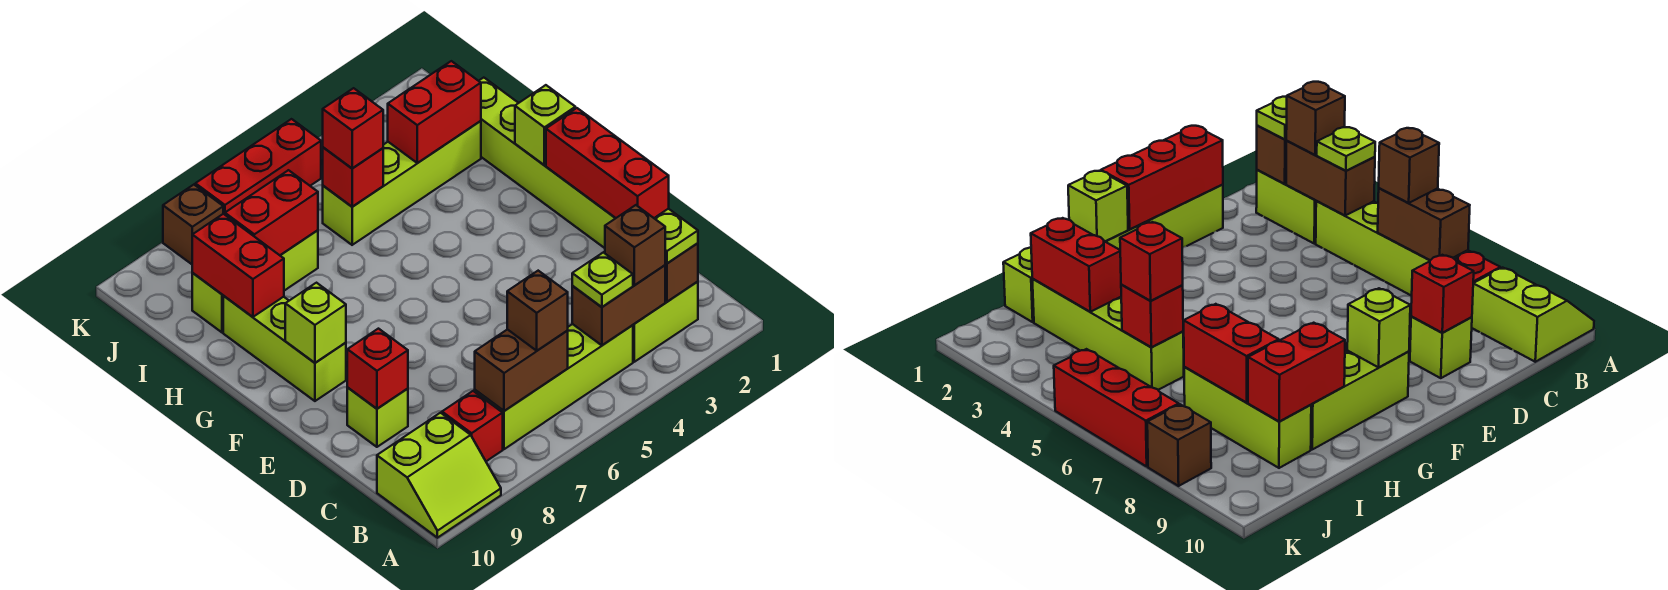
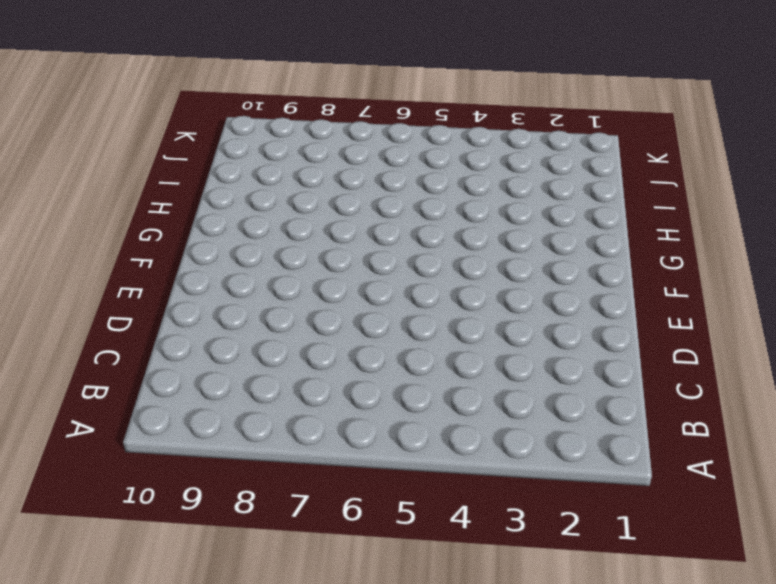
none -> lime 2x2 slope [377,413,501,538]
none -> lime 1x2 brick [633,281,698,362]
none -> lime 1x4 brick [475,324,633,449]

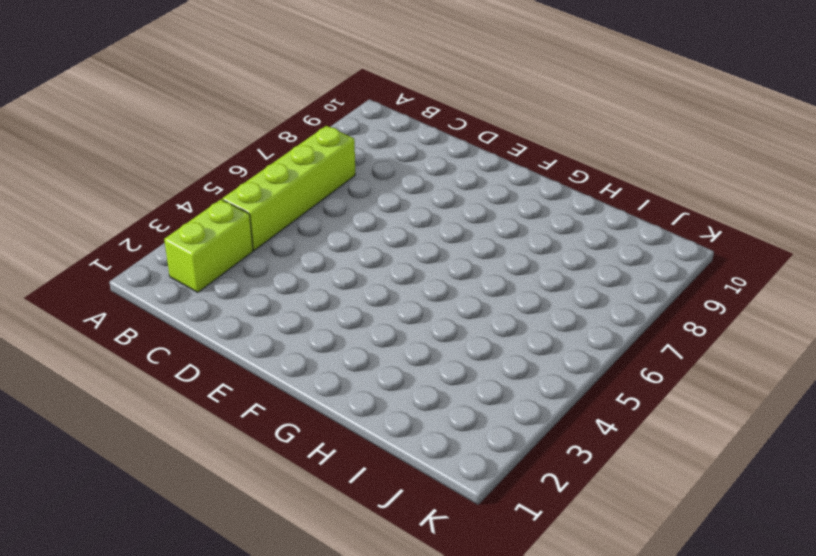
none -> lime 2x2 slope [377,413,501,538]
none -> red 1x1 brick [442,391,503,461]
none -> lime 1x6 brick [479,78,615,248]

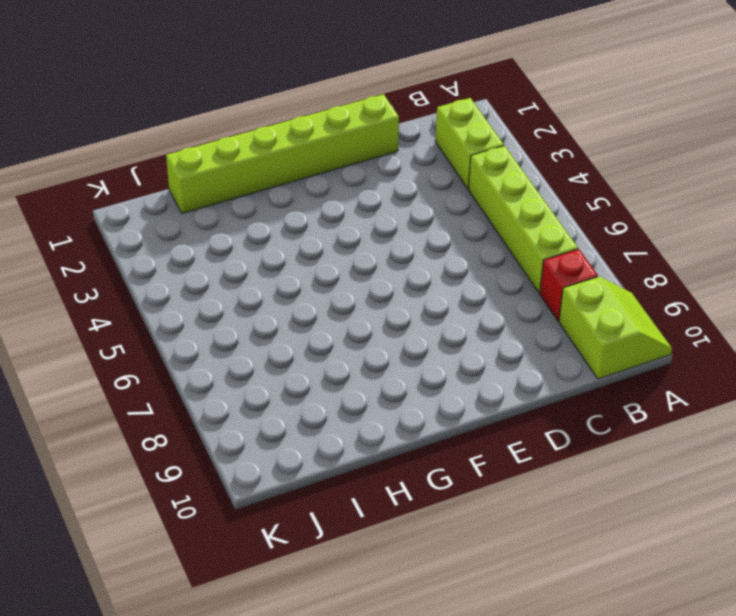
none -> lime 1x1 brick [347,387,408,447]
none -> lime 1x3 brick [223,296,346,401]
none -> lime 1x4 brick [323,121,481,245]

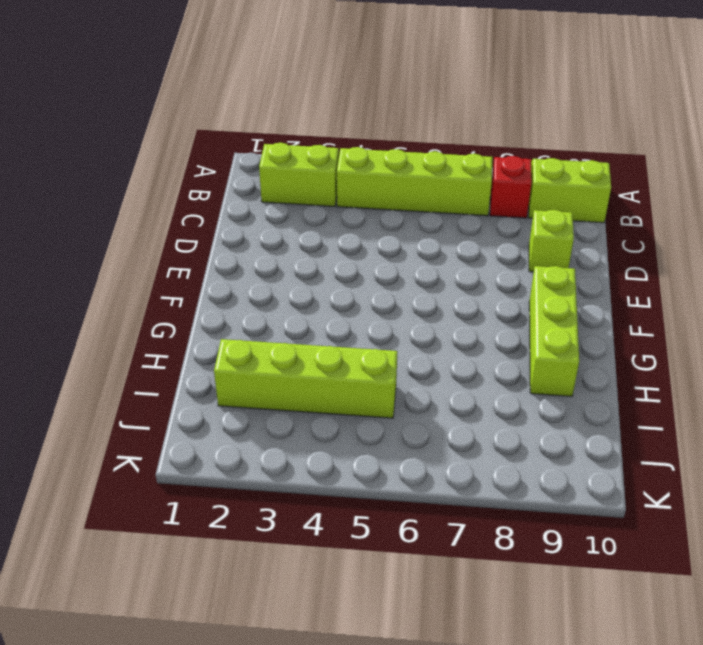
none -> lime 1x6 brick [479,78,615,248]
none -> lime 1x3 brick [192,230,318,332]
none -> red 1x3 brick [195,119,321,215]

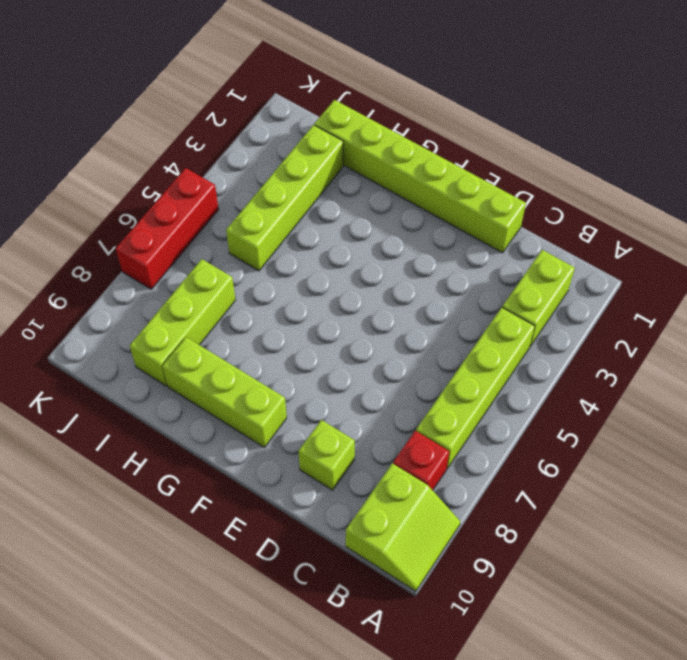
none -> brown 1x1 brick [163,185,223,264]
none -> brown 1x1 brick [665,243,698,302]
none -> brown 1x2 brick [572,265,665,345]

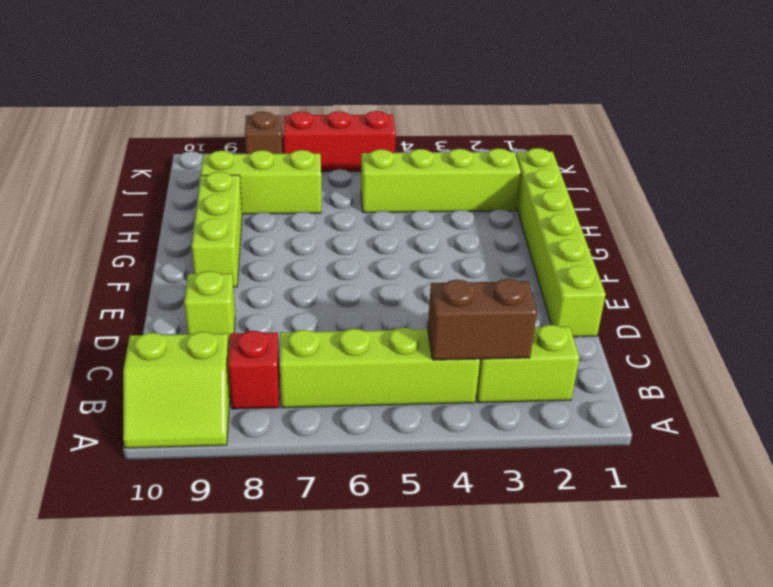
none -> brown 1x1 brick [665,243,698,302]
none -> brown 1x2 brick [475,329,568,411]
none -> red 1x3 brick [546,108,669,218]

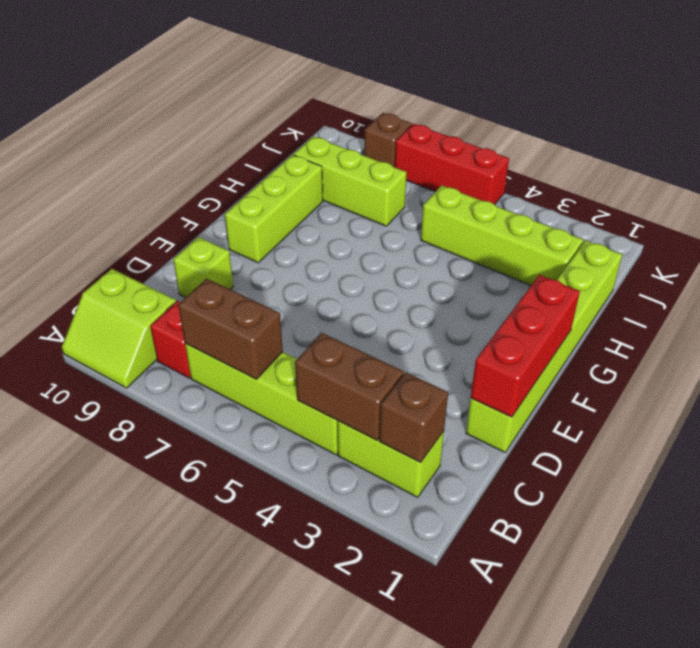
none -> red 1x1 brick [347,329,408,409]
none -> lime 1x1 brick [285,283,346,363]
none -> lime 1x1 brick [515,85,575,165]

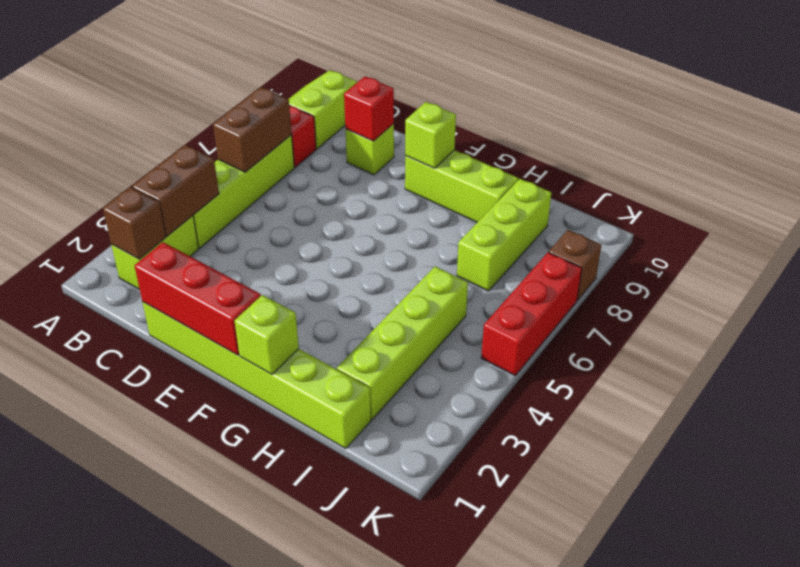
none -> red 1x2 brick [192,214,284,317]
none -> red 1x2 brick [388,61,481,163]
none -> red 1x1 brick [323,147,383,207]

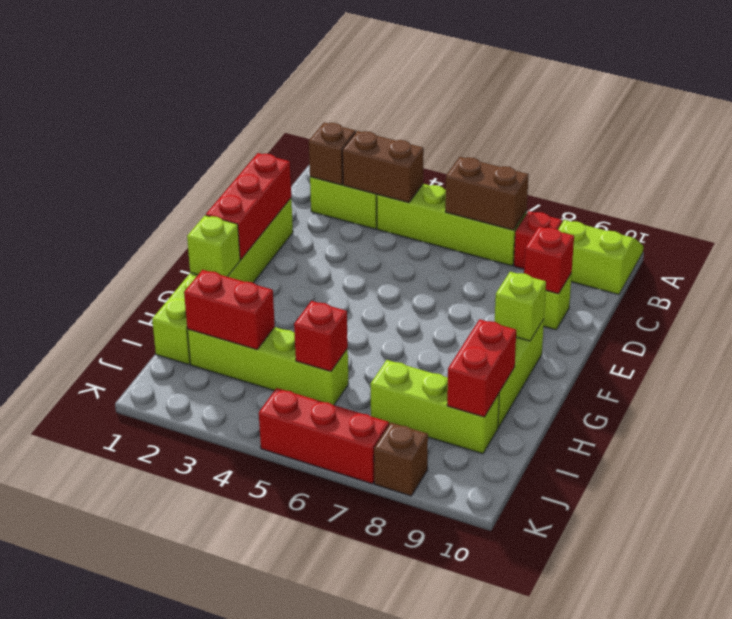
none -> red 1x2 brick [225,170,318,255]
none -> lime 1x1 plate [654,209,698,263]
none -> brown 1x1 brick [605,205,665,285]

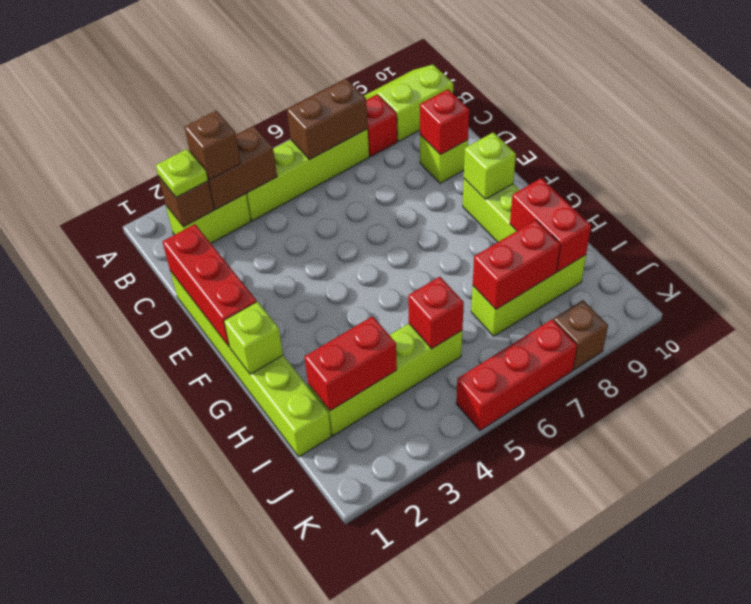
none -> lime 1x1 plate [572,252,633,307]
none -> brown 1x1 brick [507,271,568,351]
none -> red 1x1 brick [323,88,383,168]

